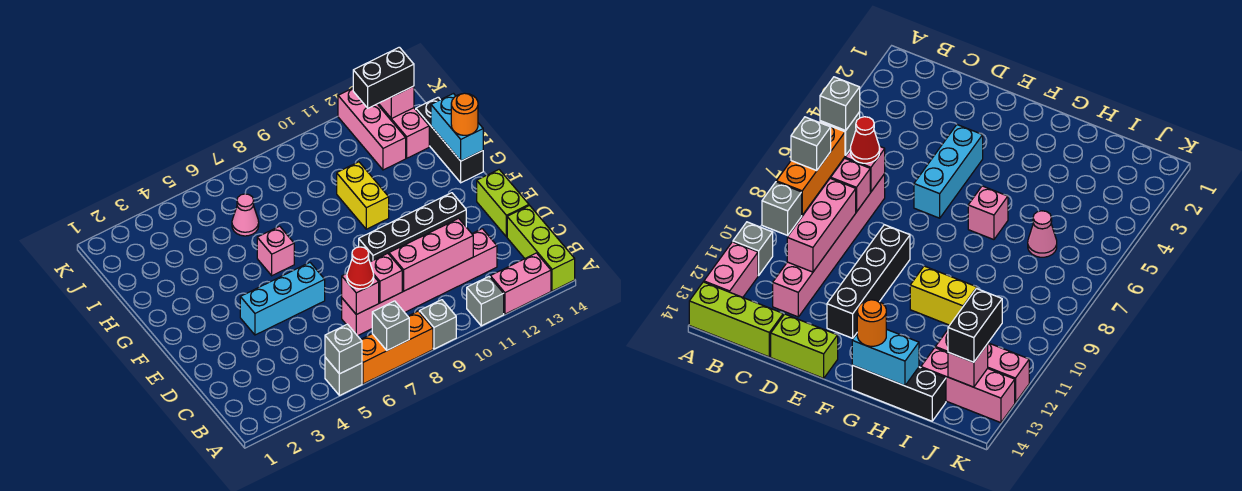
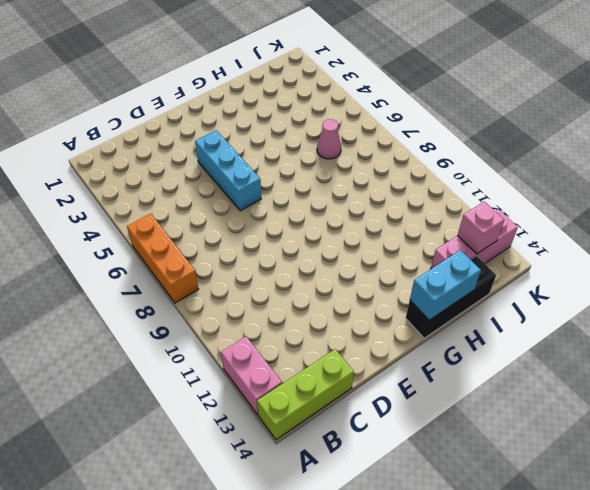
none -> grey 1x1 brick [325,357,362,396]
none -> grey 1x1 brick [419,300,456,349]
none -> grey 1x1 brick [467,277,504,326]

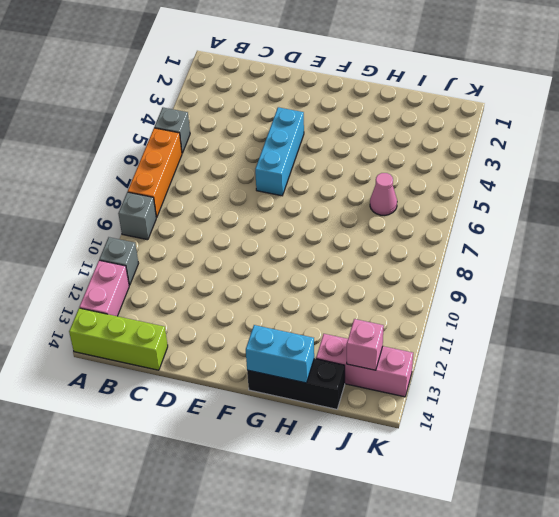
none -> pink 1x6 brick [342,229,497,336]
none -> lime 1x2 brick [477,170,529,237]
none -> black 1x4 brick [359,193,466,262]

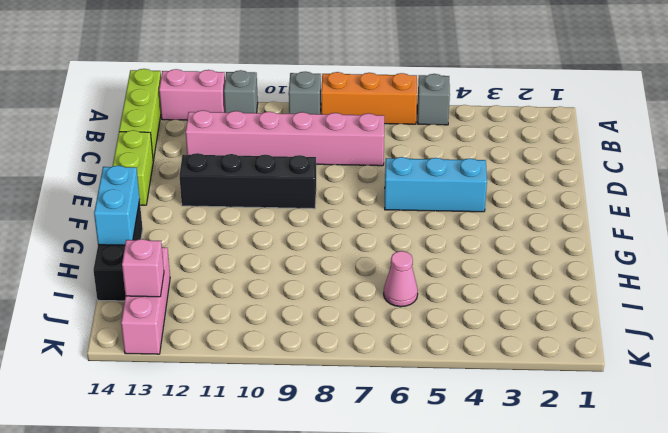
none -> pink 1x1 brick [257,226,294,276]
none -> yellow 1x2 brick [337,162,389,229]
none -> pink 1x3 brick [338,88,406,170]

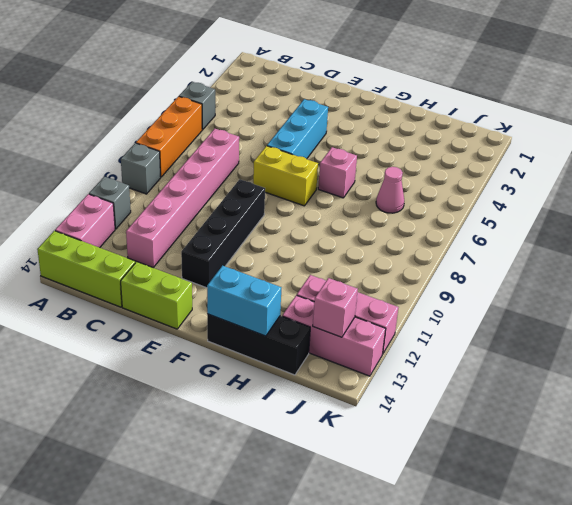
yellow 1x2 brick [253,146,318,206] -> yellow 1x2 brick moved to [337,162,389,229]
none -> grey 1x1 brick [325,324,362,374]
none -> grey 1x1 brick [372,301,409,350]
none -> pink 1x1 brick [342,274,379,315]

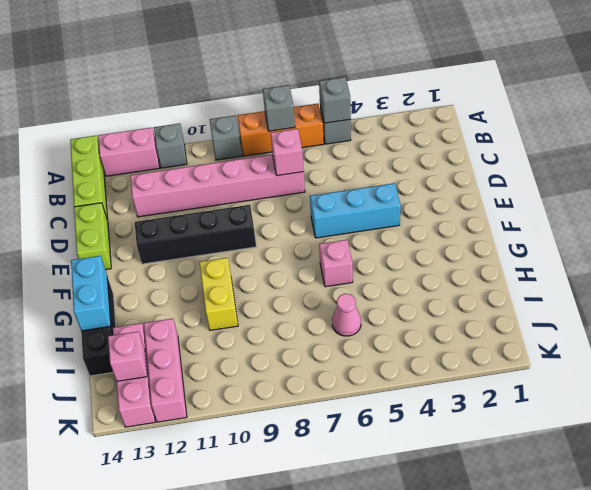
none -> pink 1x1 brick [370,253,402,303]
none -> pink 1x3 brick [389,218,473,291]
none -> red 1x1 cone [347,247,374,289]

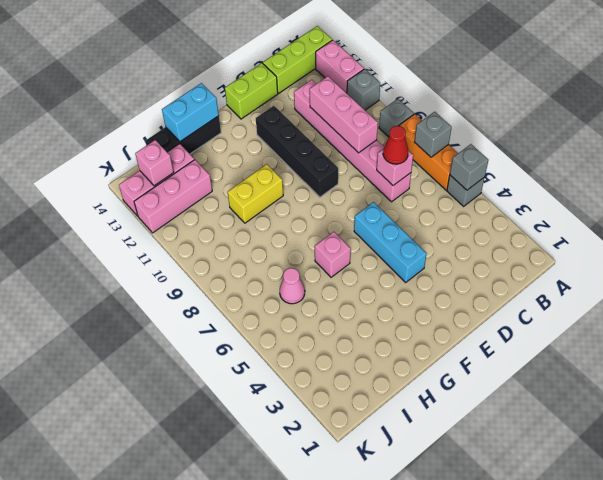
none -> pink 1x1 brick [370,253,402,303]
none -> orange 1x1 round brick [451,93,478,135]
none -> black 1x2 brick [353,47,414,108]

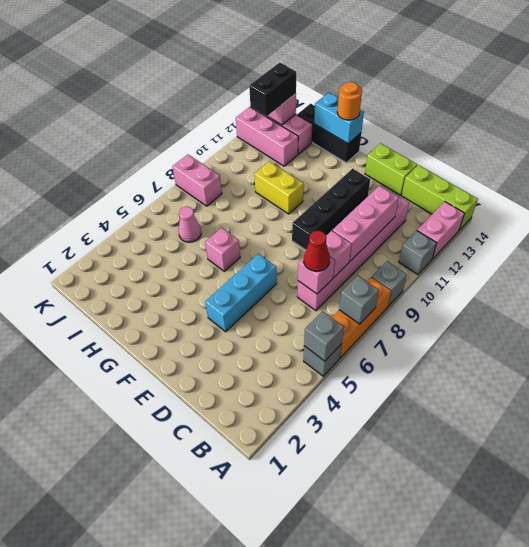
pink 1x2 brick [172,155,222,206] -> none

